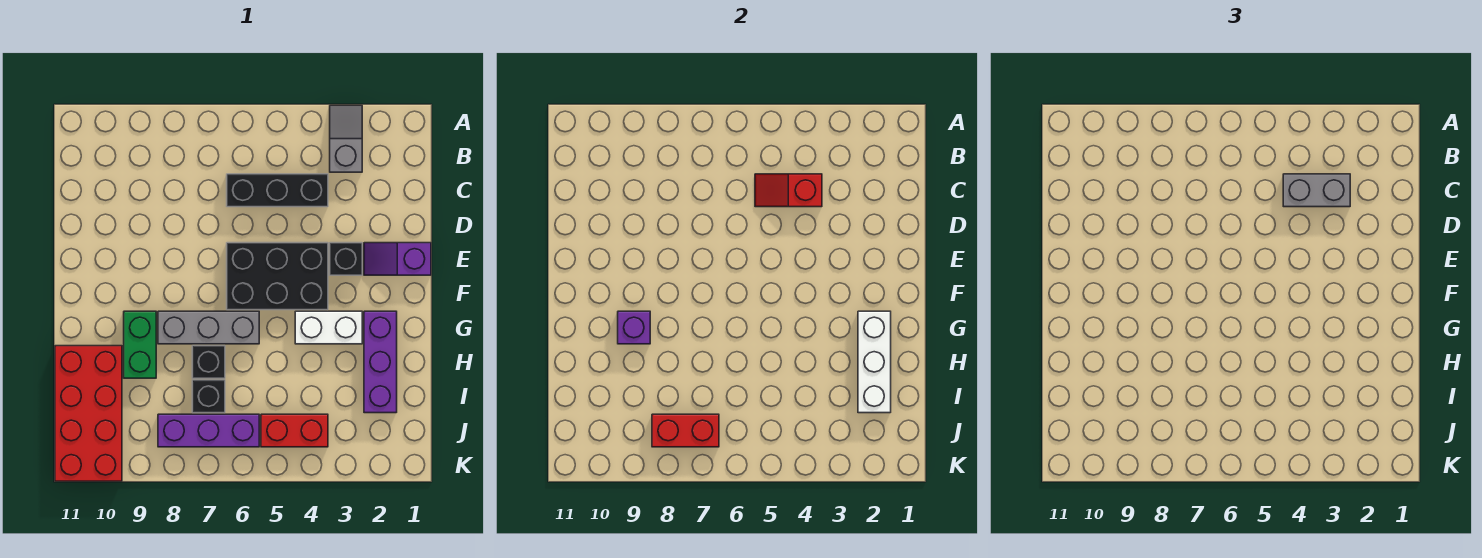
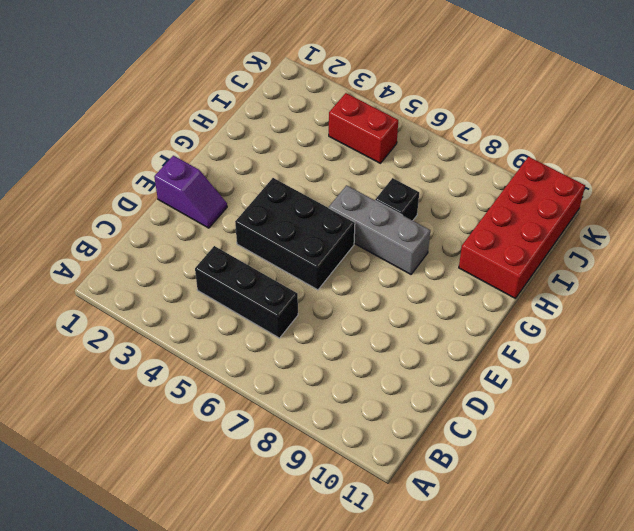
none -> grey 1x2 slope [330,105,362,172]
none -> black 1x1 brick [330,243,362,275]
none -> purple 1x3 brick [364,311,397,413]

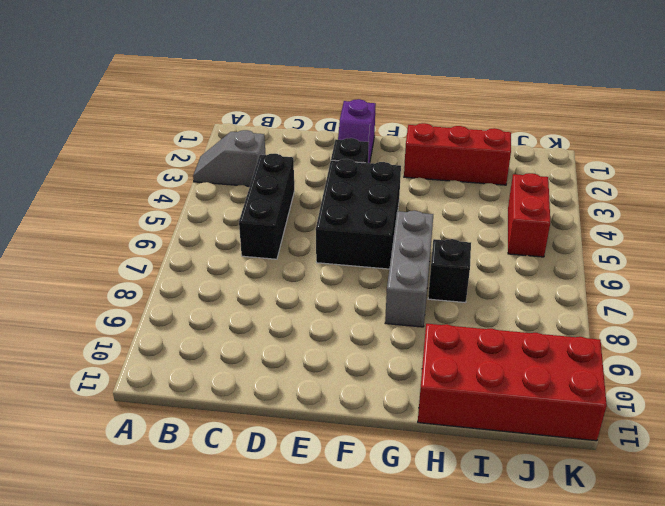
red 1x3 brick [404,123,511,185] -> purple 1x3 brick [364,311,397,413]
none -> white 1x2 brick [295,311,362,344]
none -> green 1x2 brick [124,311,156,378]
none -> black 1x1 brick [192,380,225,413]

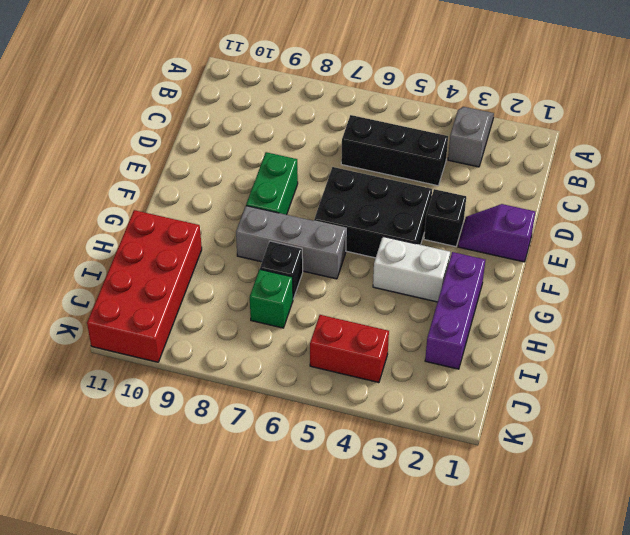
green 1x2 brick [246,152,298,215] -> green 1x2 brick moved to [124,311,156,378]
green 1x1 brick [250,269,293,328] -> black 1x1 brick [192,380,225,413]
none -> purple 1x3 brick [158,414,259,447]
none -> red 1x2 slope [755,174,822,207]
none -> white 1x3 brick [858,311,891,413]

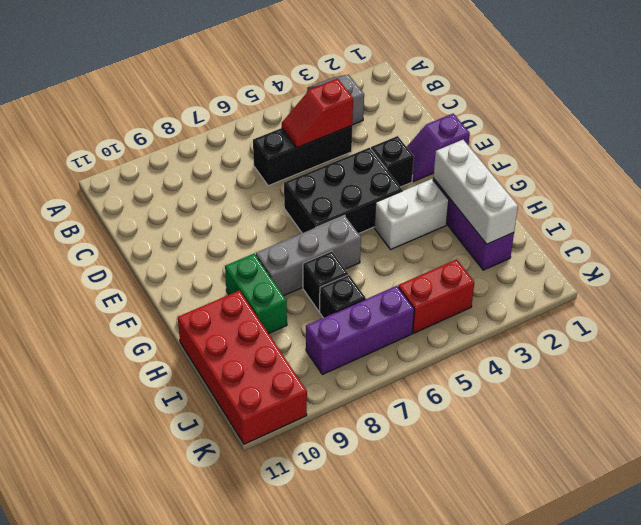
none -> purple 1x1 brick [618,311,650,344]
none -> red 1x2 brick [652,414,719,447]
none -> grey 1x2 brick [1283,174,1350,207]

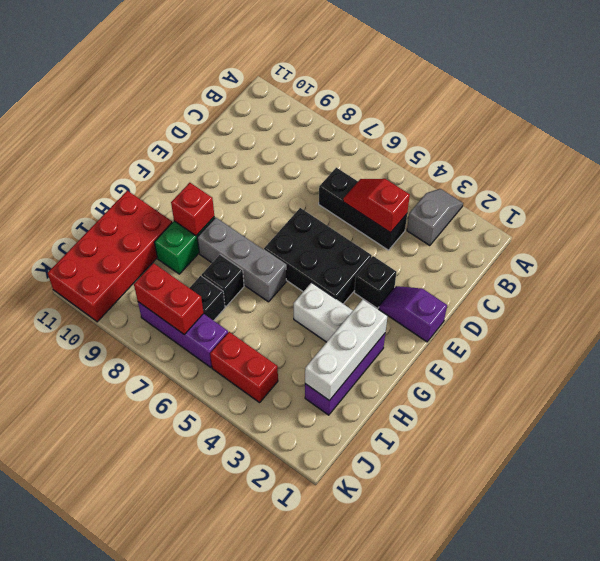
red 1x1 brick [171,183,214,236] -> purple 1x1 brick [618,311,650,344]
none -> grey 1x2 brick [1283,174,1350,207]

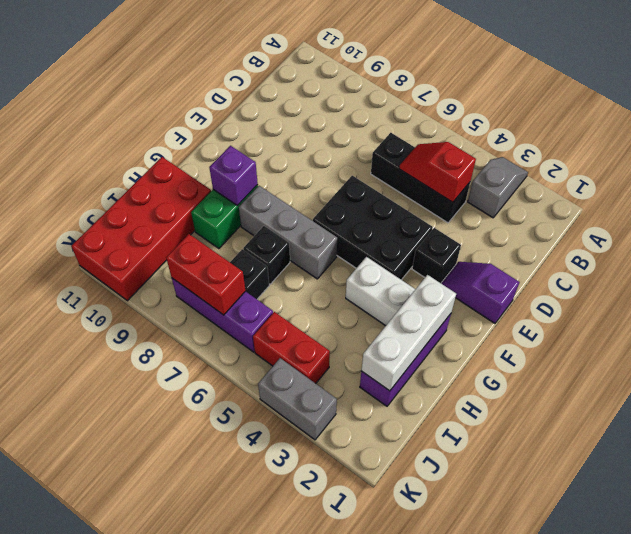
grey 1x2 brick [258,358,337,440] -> grey 1x2 brick moved to [1283,174,1350,207]

